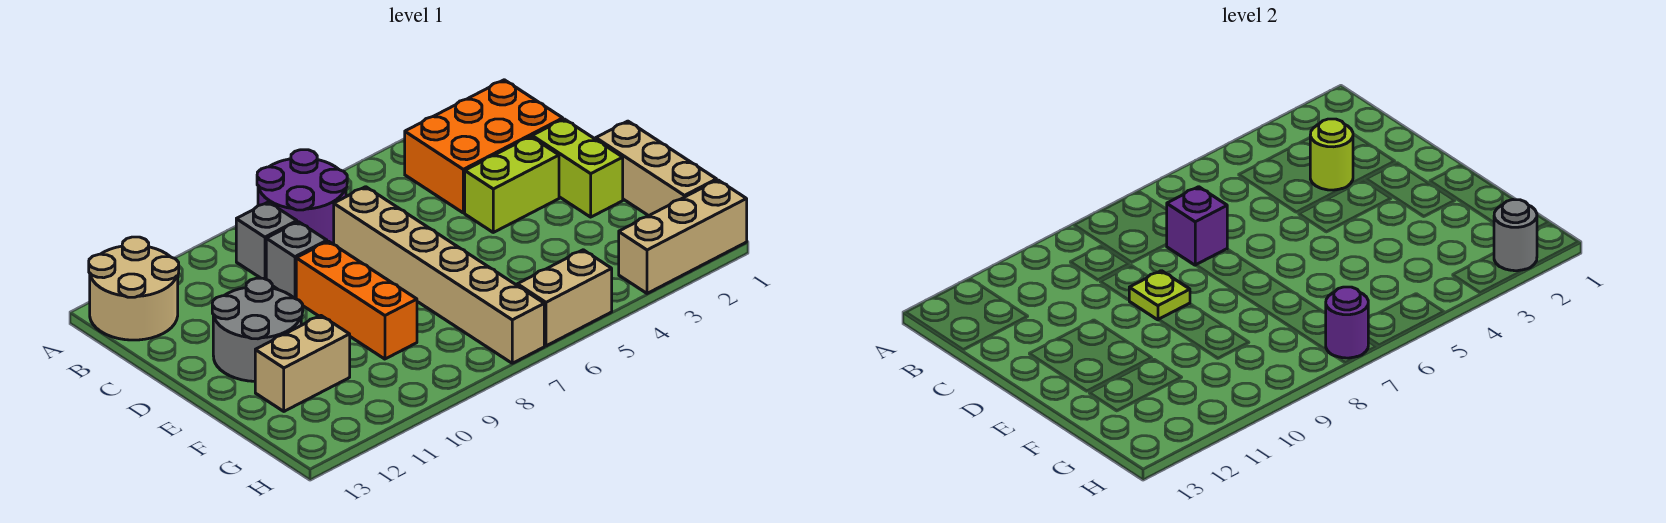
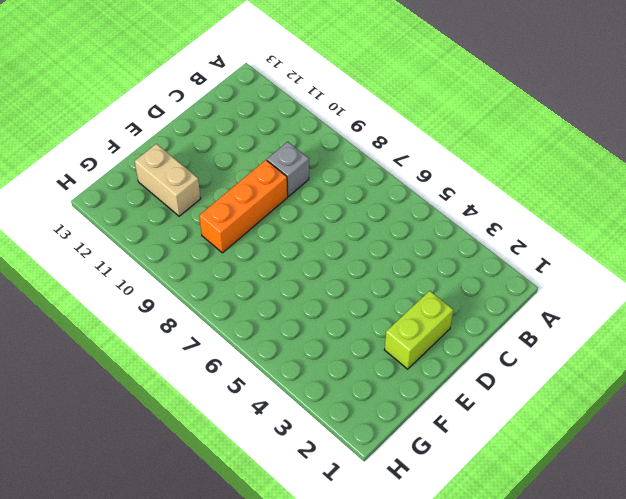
none -> purple 2x2 round brick [257,150,347,244]
none -> tan 2x2 round brick [89,237,179,340]
none -> orange 2x3 brick [405,80,563,213]

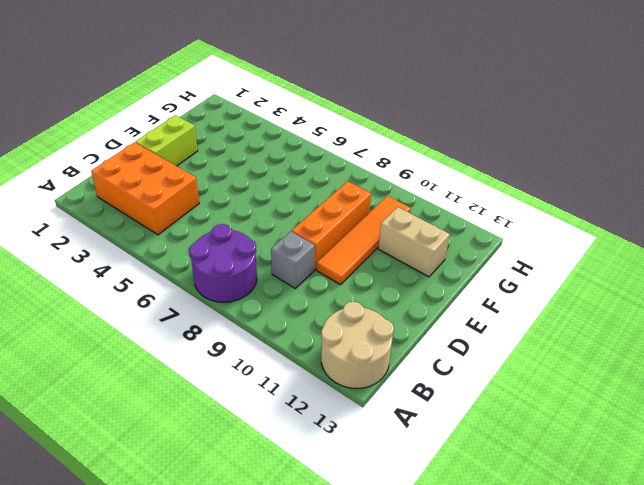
orange 1x4 tile [316,196,411,285] -> none
none -> grey 1x1 brick [236,202,297,279]
none -> tan 1x6 brick [334,187,544,363]
none -> lime 1x2 brick [465,137,559,232]

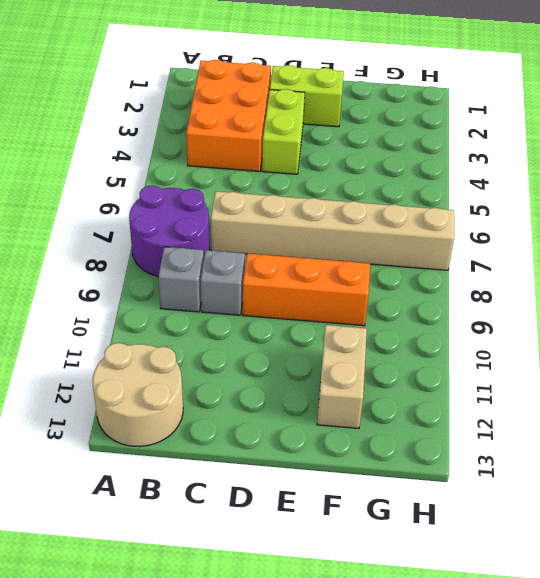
none -> grey 2x2 round brick [212,278,303,381]
none -> tan 1x3 brick [596,121,717,216]
none -> tan 1x3 brick [619,180,747,293]

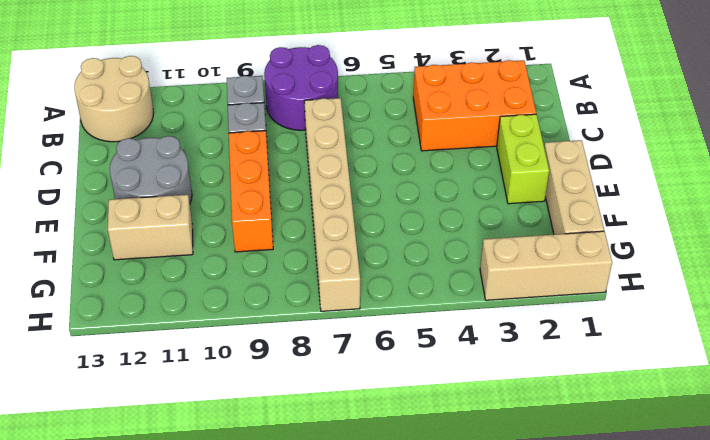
none -> lime 1x2 brick [465,137,559,232]
none -> tan 1x2 brick [517,250,612,346]
none -> lime 1x1 round brick [1310,119,1353,190]

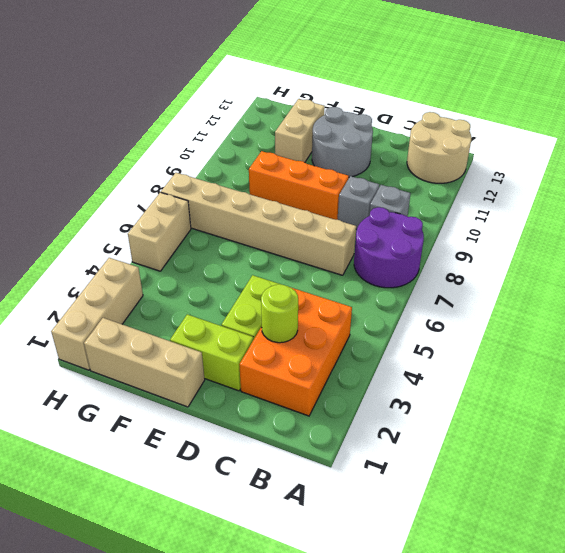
none -> purple 1x1 brick [1167,187,1227,265]
none -> lime 1x1 plate [1129,271,1190,320]
none -> grey 1x1 round brick [1494,200,1537,271]

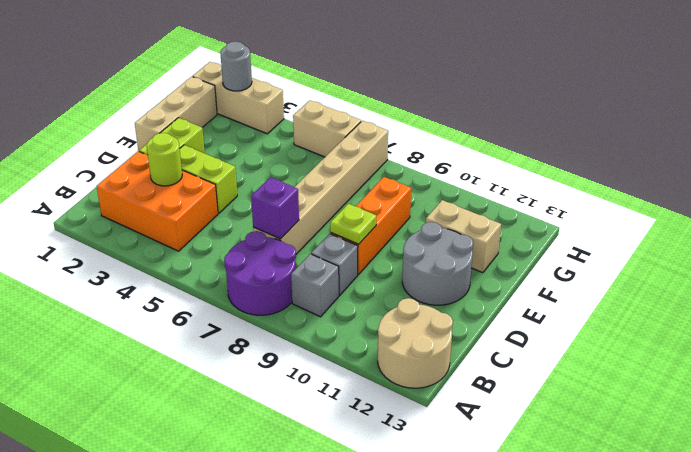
none -> purple 1x1 round brick [1326,287,1369,358]

